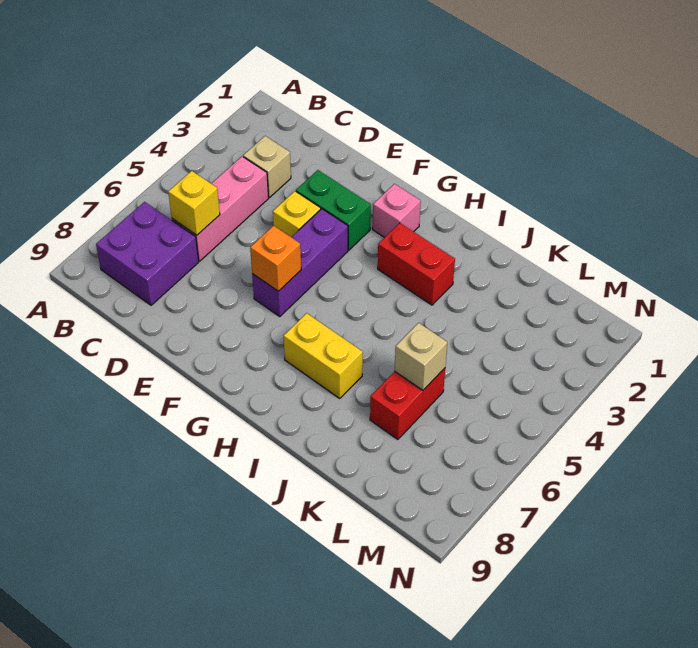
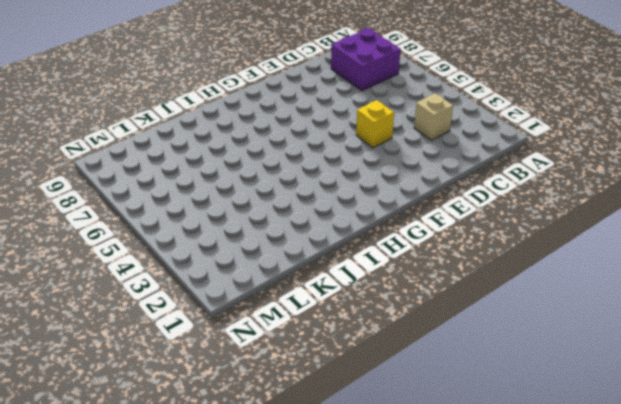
none -> pink 1x3 brick [172,156,269,261]
none -> green 1x2 brick [296,170,371,250]
none -> purple 1x3 brick [252,209,348,317]

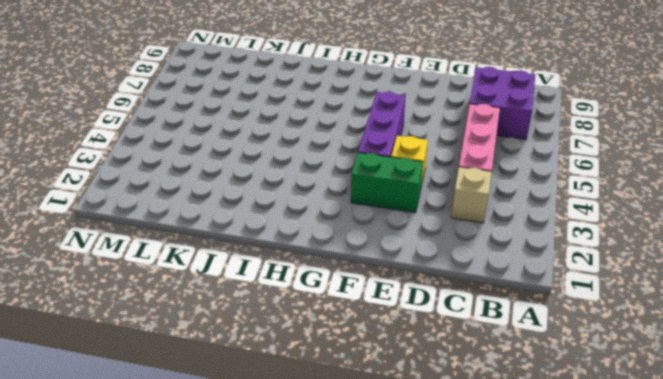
none -> pink 1x1 brick [373,184,421,238]
none -> red 1x2 brick [378,223,455,305]
none -> yellow 1x2 brick [284,313,363,398]

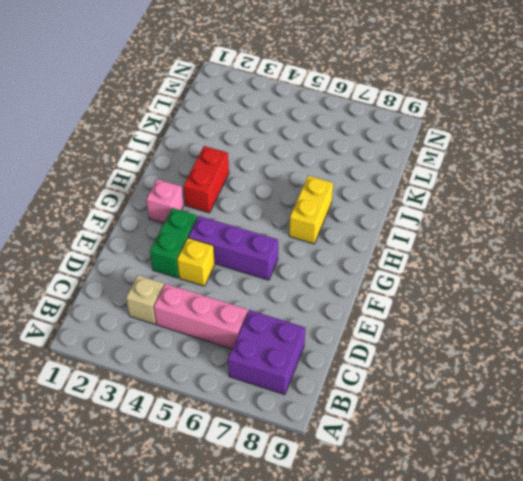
none -> red 1x2 brick [370,368,445,439]
none -> yellow 1x1 brick [168,171,220,235]
none -> orange 1x1 brick [250,226,301,291]

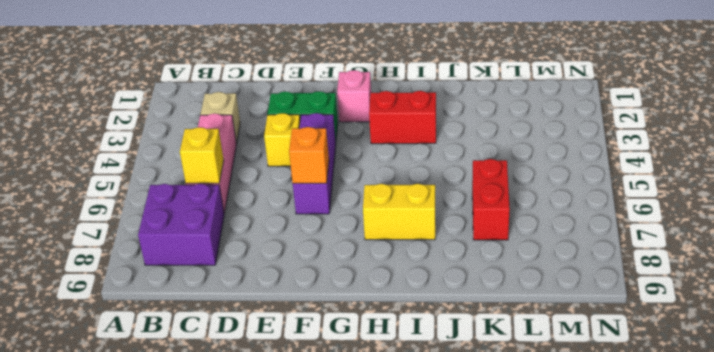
none -> tan 1x1 brick [395,323,447,390]

